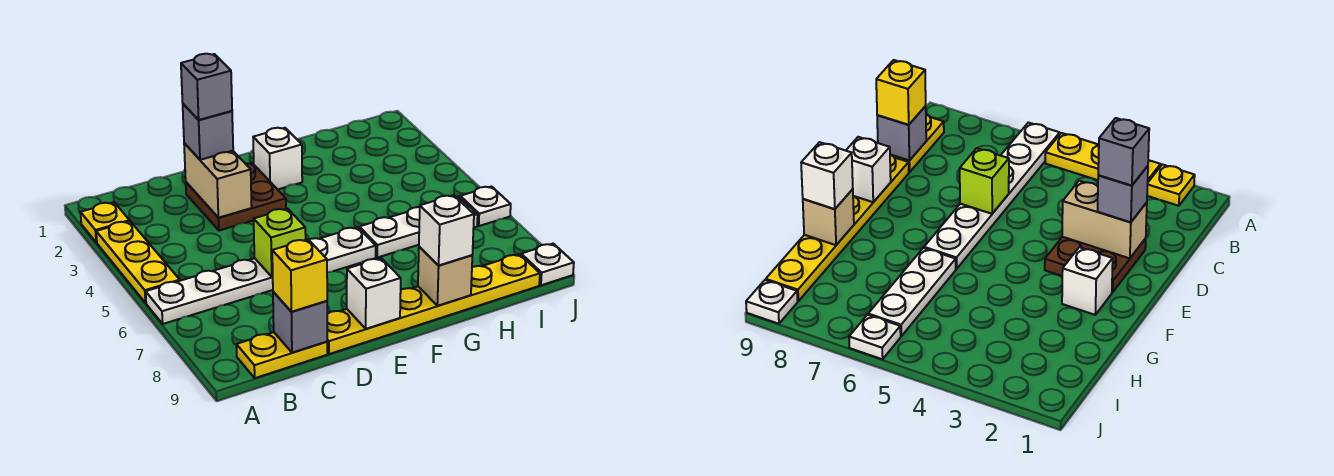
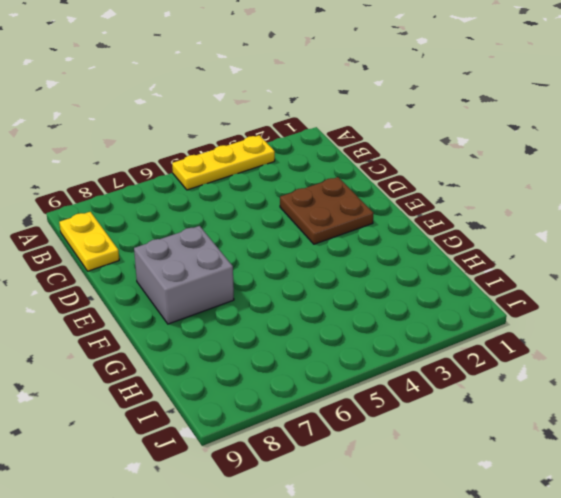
grey 2x2 brick [134,226,234,324] -> none
none -> yellow 1x1 plate [81,202,130,242]
none -> white 1x6 plate [146,227,376,324]
none -> yellow 1x6 plate [327,254,540,354]

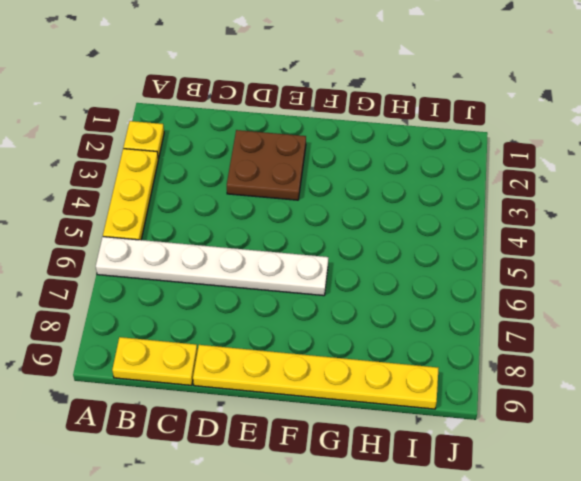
none -> white 1x1 brick [253,128,302,189]
none -> white 1x3 plate [359,196,478,258]
none -> white 1x1 plate [460,186,511,226]

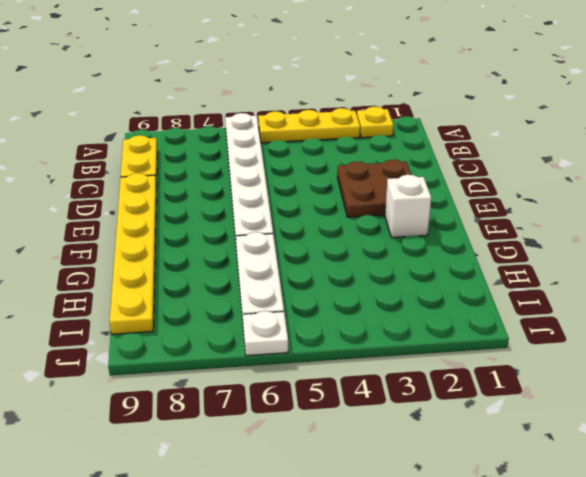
none -> white 1x1 plate [521,244,574,285]
none -> grey 1x1 brick [273,292,327,353]
none -> tan 1x2 brick [184,143,252,218]

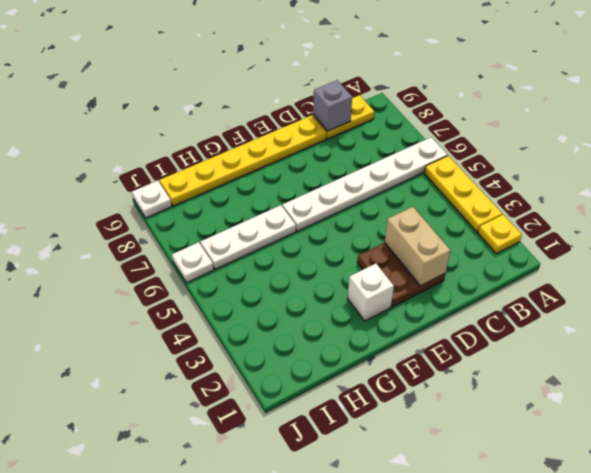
none -> lime 1x1 brick [254,209,306,277]
none -> white 1x1 brick [347,258,401,329]
none -> tan 1x1 brick [418,247,472,306]

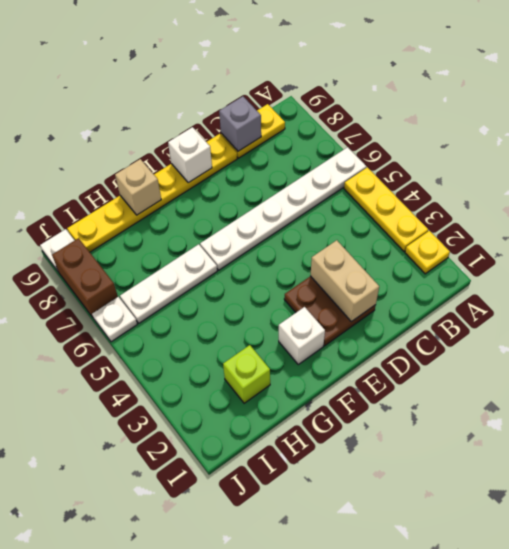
lime 1x1 brick [223,345,270,403] -> lime 1x1 brick moved to [254,209,306,277]
brown 1x2 brick [52,238,118,317] -> none
none -> yellow 1x1 brick [272,239,327,312]
none -> grey 1x1 brick [183,104,233,160]
none -> white 1x1 brick [419,195,474,266]

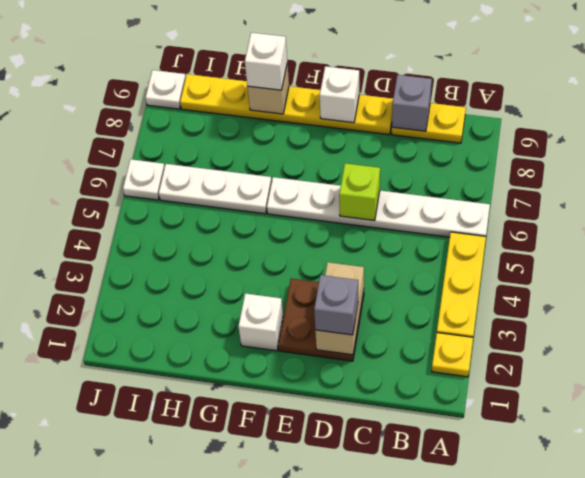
none -> yellow 1x1 brick [272,239,327,312]
none -> grey 1x1 brick [181,54,232,120]

